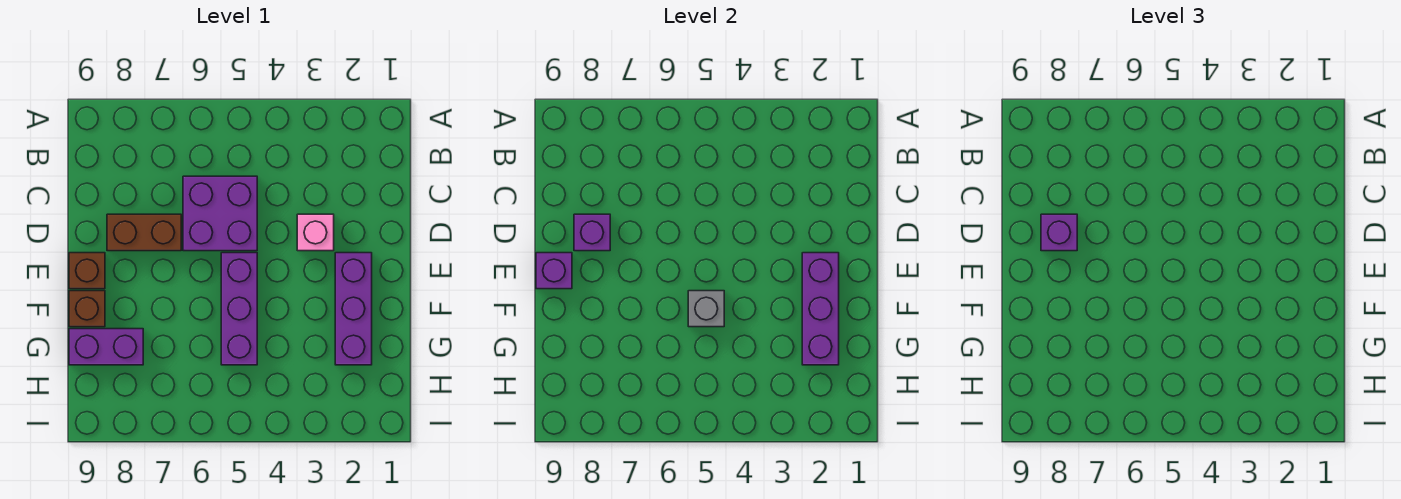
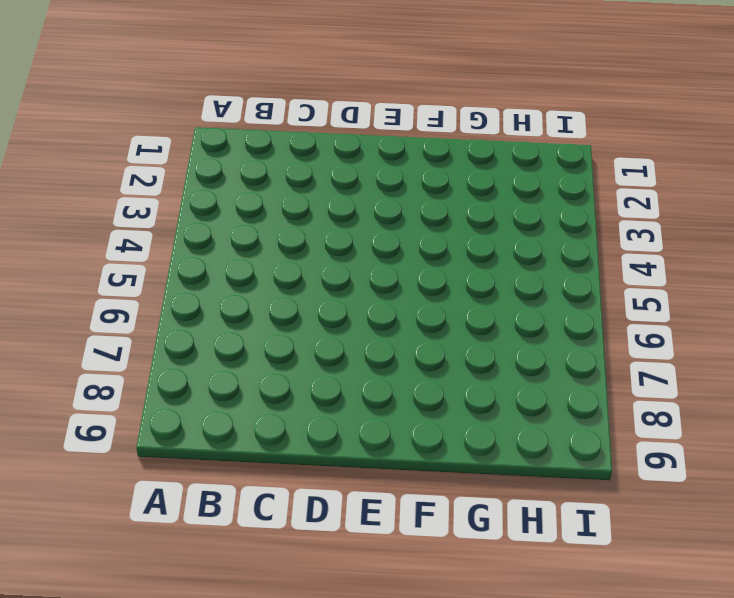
none -> purple 2x2 brick [183,176,257,251]
none -> pink 1x1 brick [297,214,334,251]
none -> brown 1x2 brick [107,214,181,251]

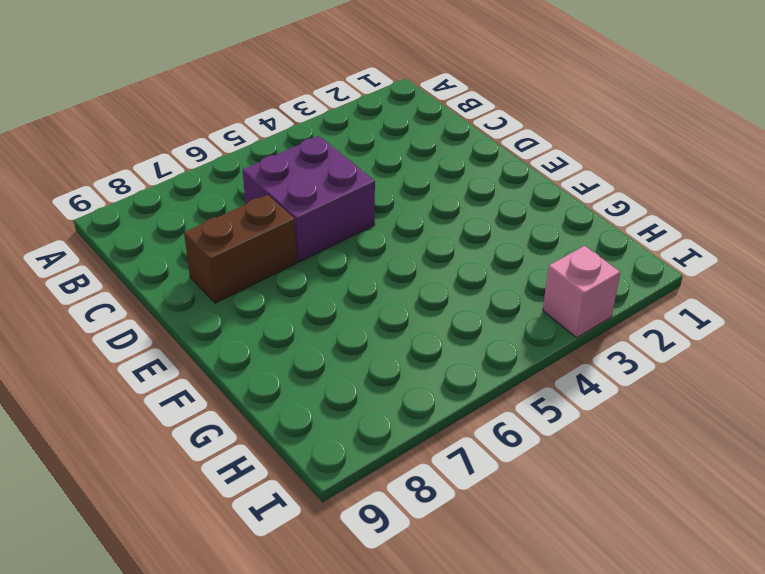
pink 1x1 brick [543,246,620,338] -> pink 1x1 brick moved to [297,214,334,251]
none -> purple 1x3 brick [335,253,372,365]
none -> purple 1x3 brick [221,253,257,365]
none -> brown 1x1 brick [69,253,105,289]

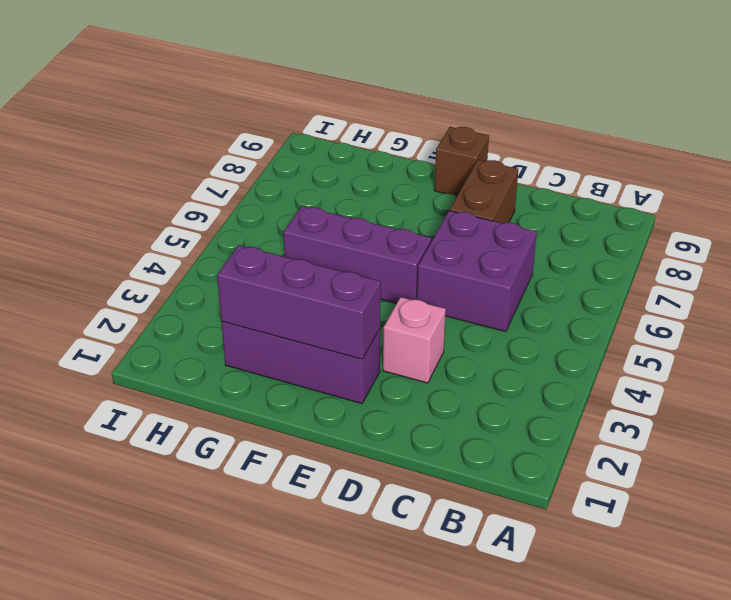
none -> brown 1x1 brick [69,291,105,327]
none -> purple 1x2 brick [69,329,143,365]
none -> purple 1x1 brick [574,214,610,251]

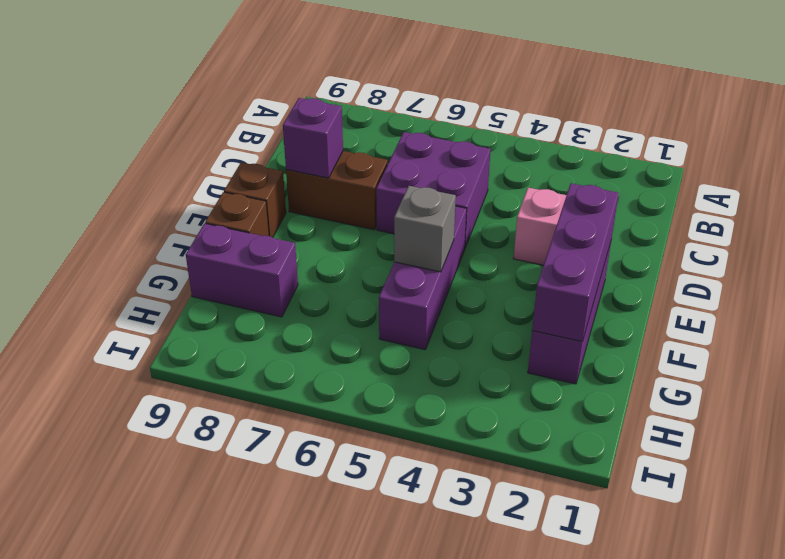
none -> purple 1x1 brick [536,253,572,289]
none -> purple 1x1 brick [1041,214,1077,251]

